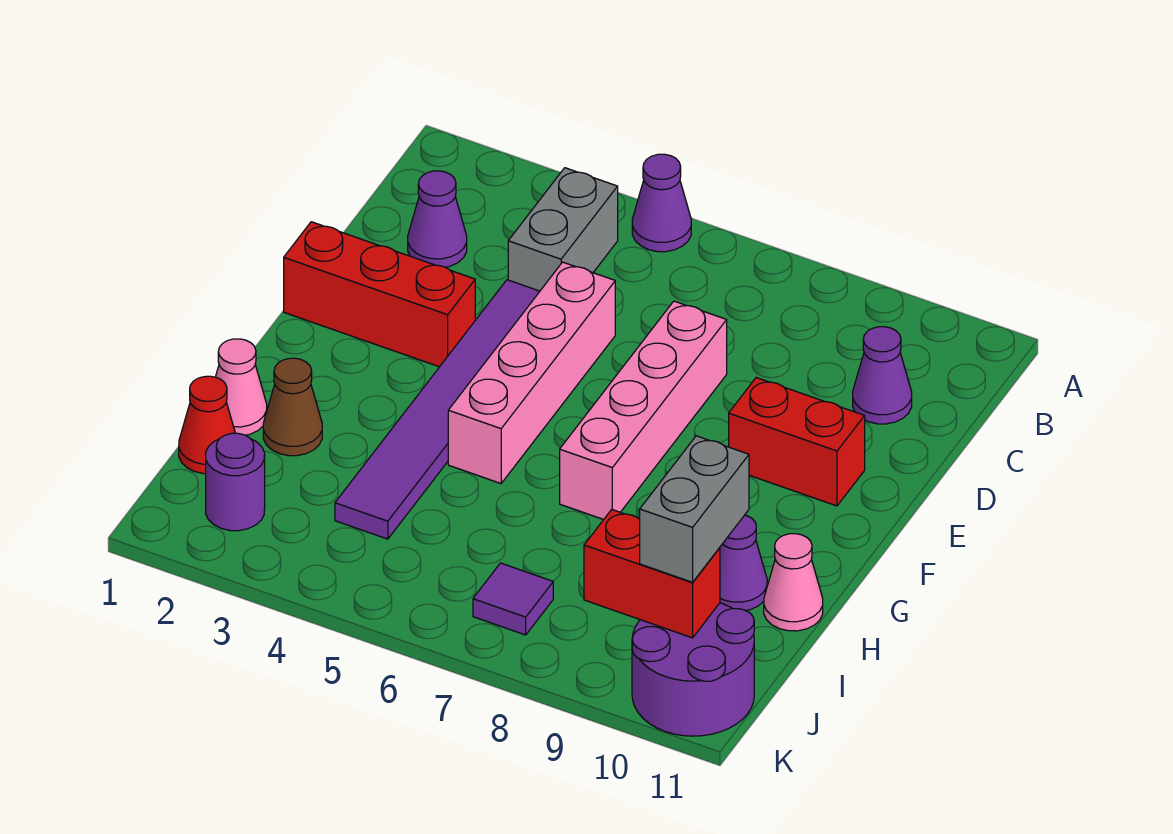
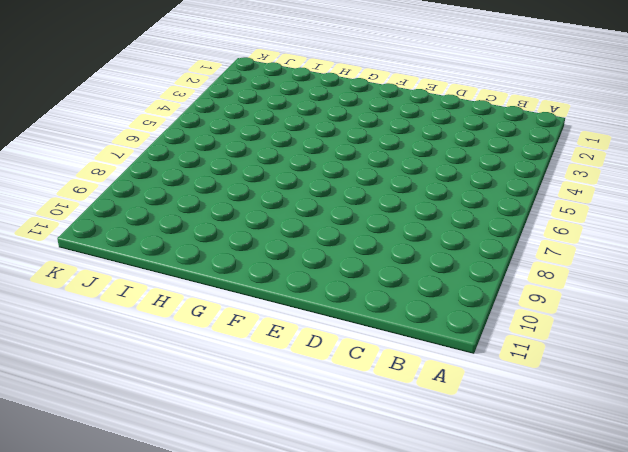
none -> purple 1x1 cone [632,154,691,252]
none -> grey 1x2 brick [508,168,618,291]
none -> purple 1x1 cone [408,171,467,267]

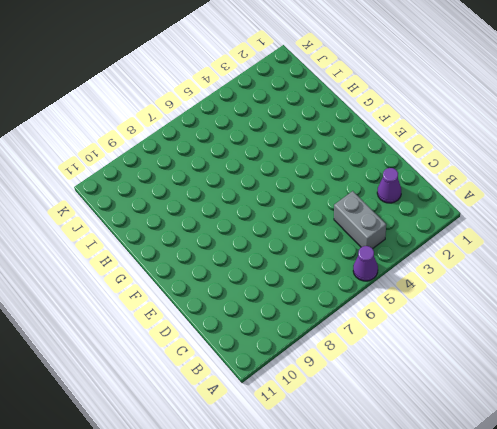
none -> purple 1x1 cone [853,327,912,424]
none -> purple 1x6 tile [335,280,540,539]
none -> pink 1x4 brick [448,262,615,483]

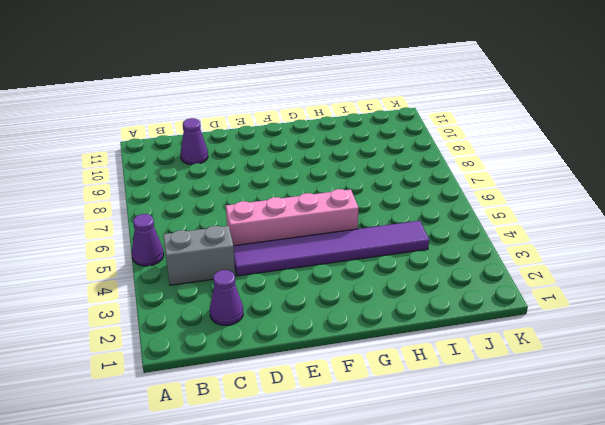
none -> pink 1x4 brick [560,301,727,520]
none -> red 1x3 brick [284,222,475,367]
none -> red 1x2 brick [729,378,865,506]

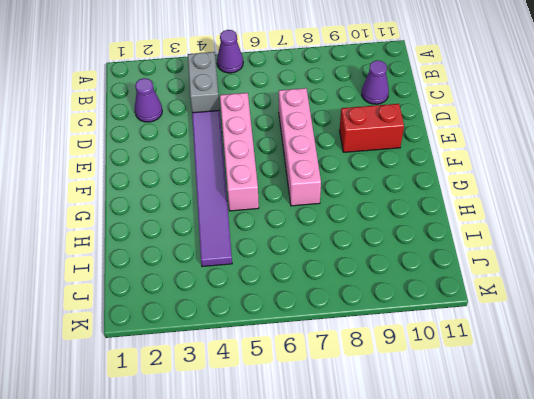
none -> red 1x3 brick [284,222,475,367]
none -> pink 1x1 cone [216,339,267,435]
none -> brown 1x1 cone [263,358,322,456]

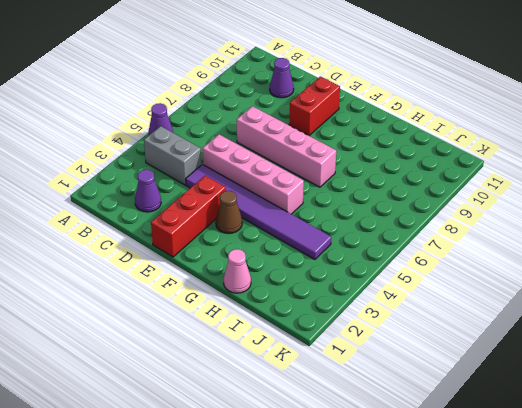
brown 1x1 cone [216,191,242,234] -> brown 1x1 cone moved to [263,358,322,456]
none -> purple 1x1 cone [720,515,767,611]
none -> pink 1x1 cone [764,534,823,631]
none -> red 1x1 cone [179,376,235,474]

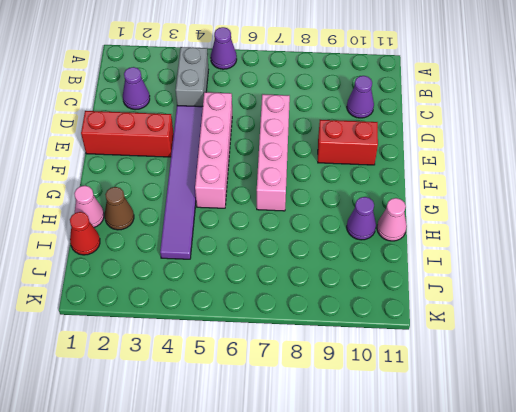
none -> purple 1x1 round brick [206,433,265,531]
none -> purple 1x1 tile [473,563,553,635]
none -> purple 2x2 round brick [632,603,754,736]

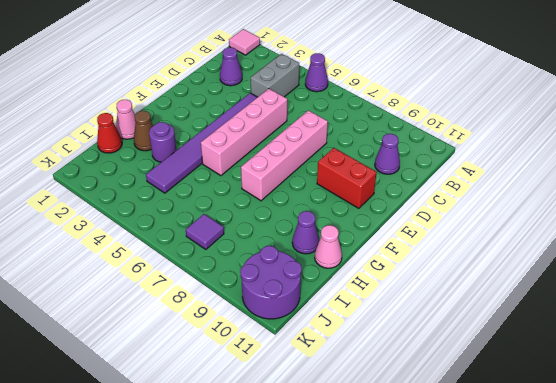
pink 1x1 tile [229,29,260,55] -> none
purple 1x1 round brick [149,122,176,162] -> purple 1x1 round brick moved to [206,433,265,531]
none -> red 1x3 brick [284,222,475,367]
none -> red 1x2 brick [584,510,720,638]
none -> grey 1x2 brick [640,436,749,582]

